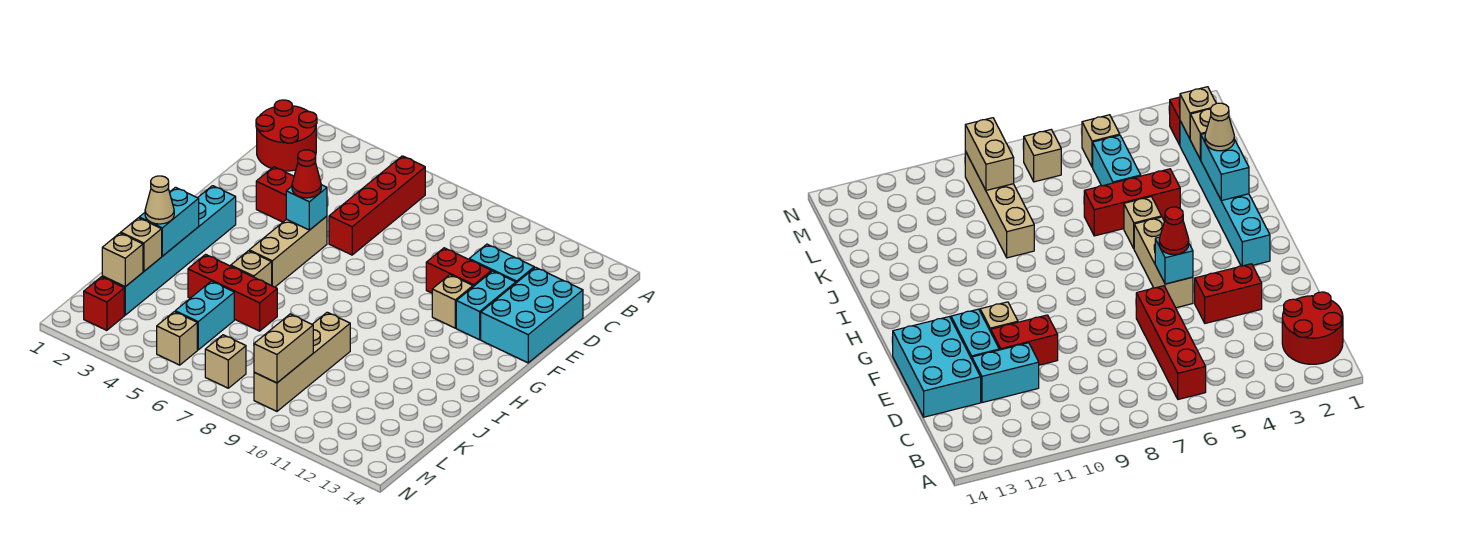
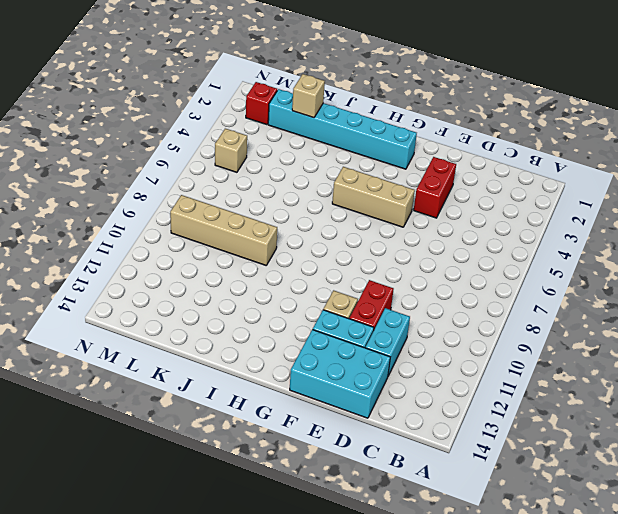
none -> red 2x2 round brick [256,100,317,171]
none -> red 1x4 brick [329,156,425,255]
none -> tan 1x1 brick [231,251,272,286]

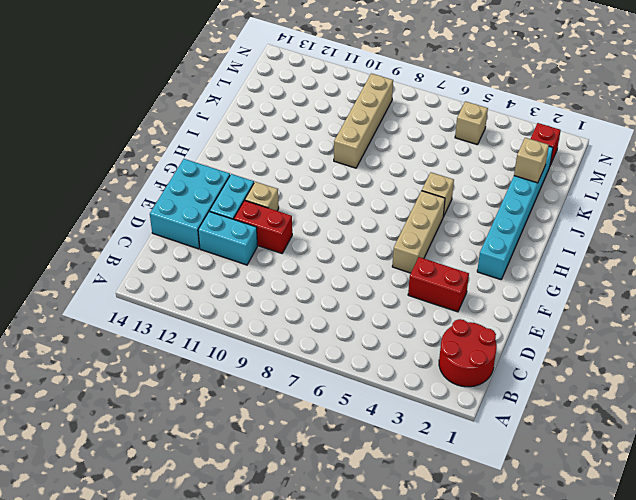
none -> red 1x4 brick [329,156,425,255]
none -> red 1x3 brick [188,254,277,331]
none -> cyan 1x2 brick [175,281,234,350]

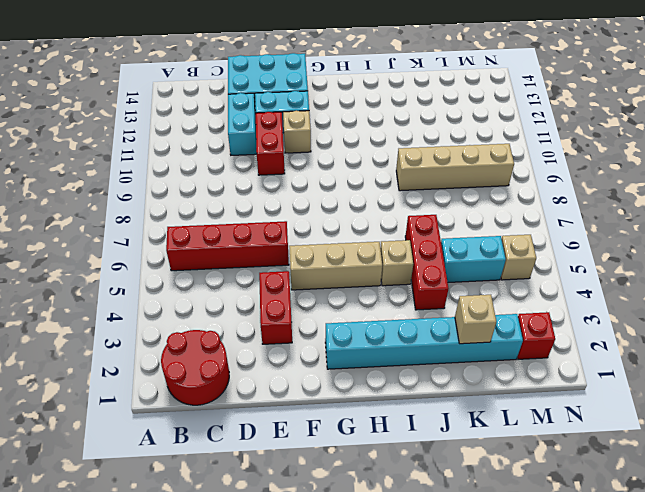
none -> tan 1x1 brick [205,335,246,388]
none -> cyan 1x1 brick [286,185,327,230]
none -> cyan 1x2 brick [139,187,199,256]

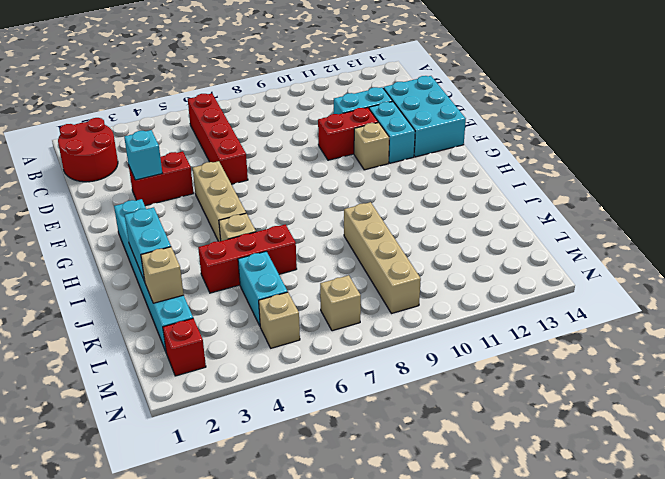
cyan 1x1 brick [124,130,162,180] -> cyan 1x1 brick moved to [286,185,327,230]
none -> tan 1x1 brick [102,233,143,287]
none -> tan 1x2 brick [254,314,313,383]
none -> red 1x1 cone [292,150,321,198]

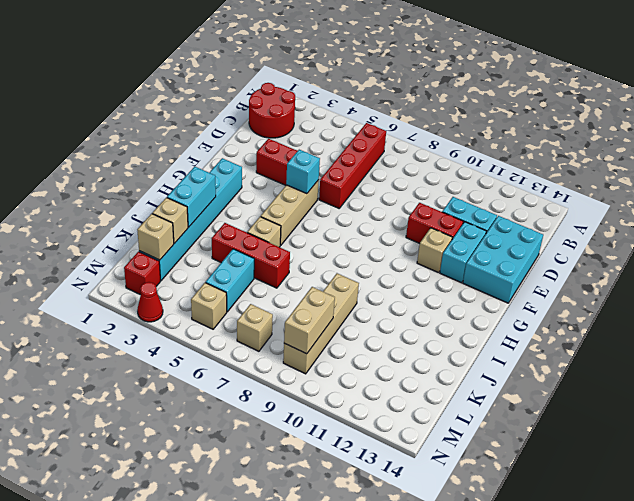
red 1x1 cone [137,282,163,322] -> red 1x1 cone moved to [292,150,321,198]
none -> tan 1x1 cone [145,176,174,224]

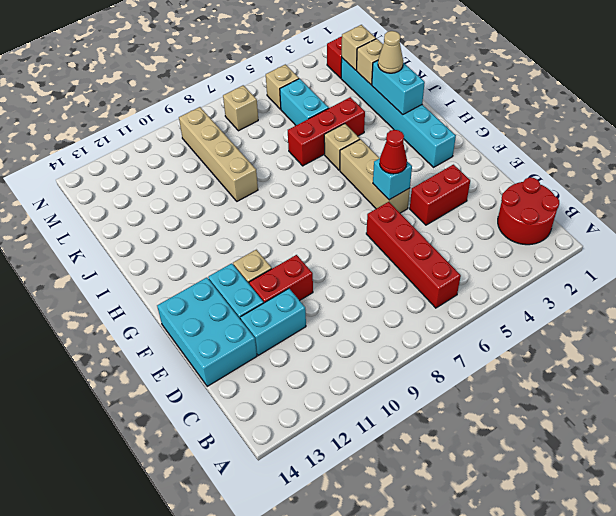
none -> tan 1x2 brick [254,314,313,383]

